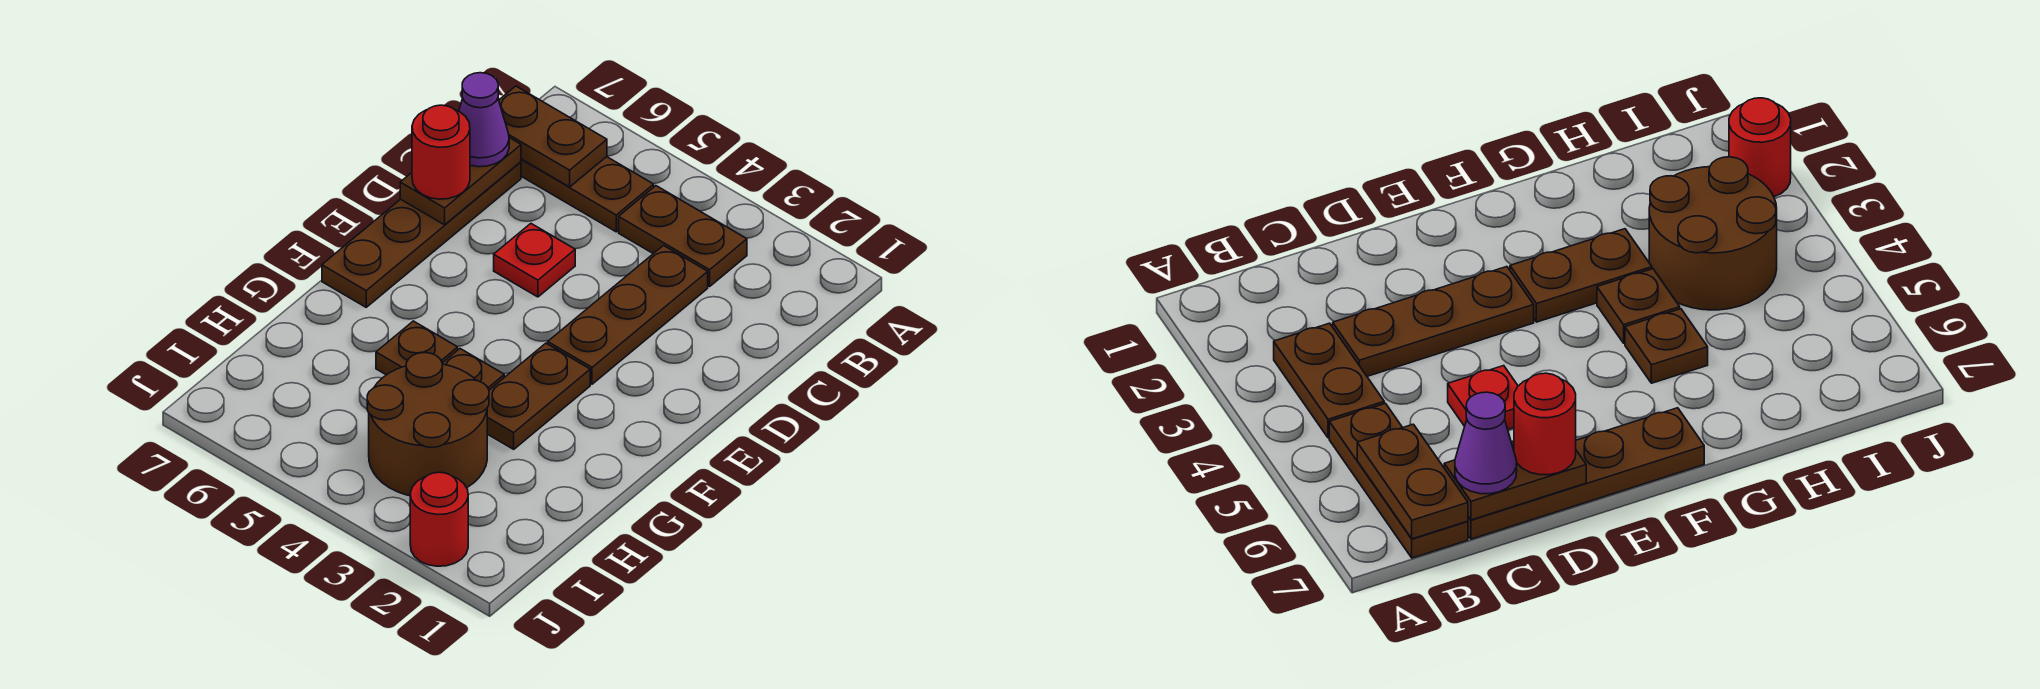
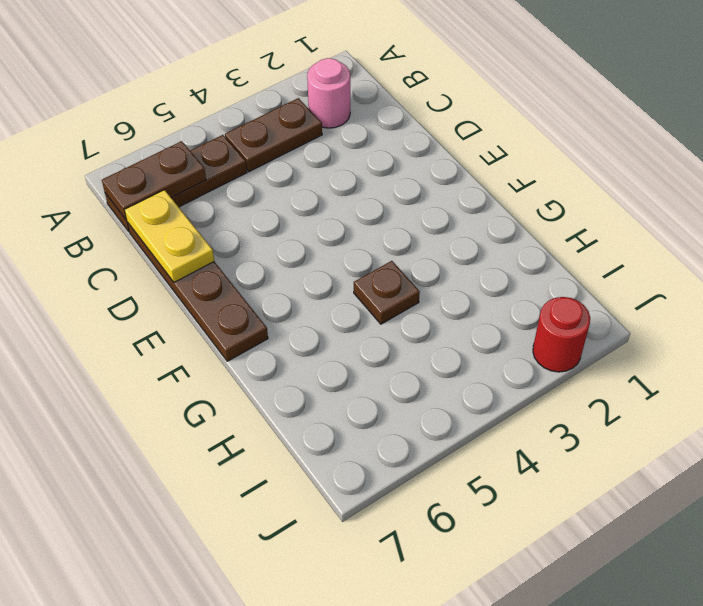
pink 1x1 round brick [307,58,350,128] -> none
yellow 1x2 plate [125,190,214,282] -> brown 1x2 plate [400,138,521,225]
none -> brown 1x3 plate [548,246,708,384]
none -> red 1x1 plate [494,224,575,297]
none -> brown 1x2 plate [487,343,590,449]

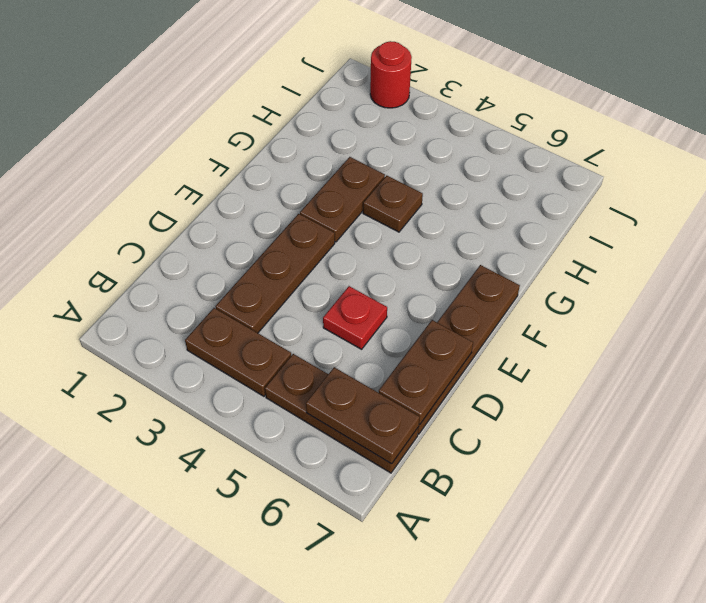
none -> brown 1x1 plate [376,321,458,375]
none -> brown 2x2 round brick [367,353,489,496]
none -> purple 1x1 cone [459,73,509,167]

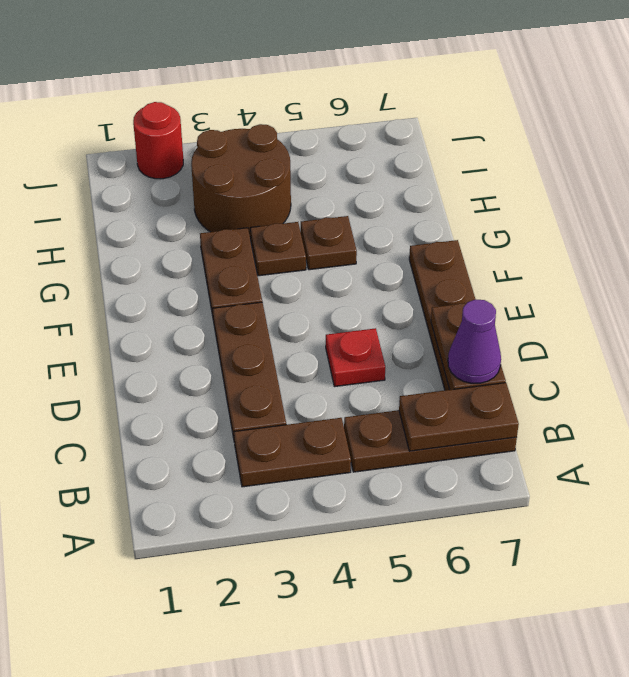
none -> red 1x1 round brick [412,105,470,199]

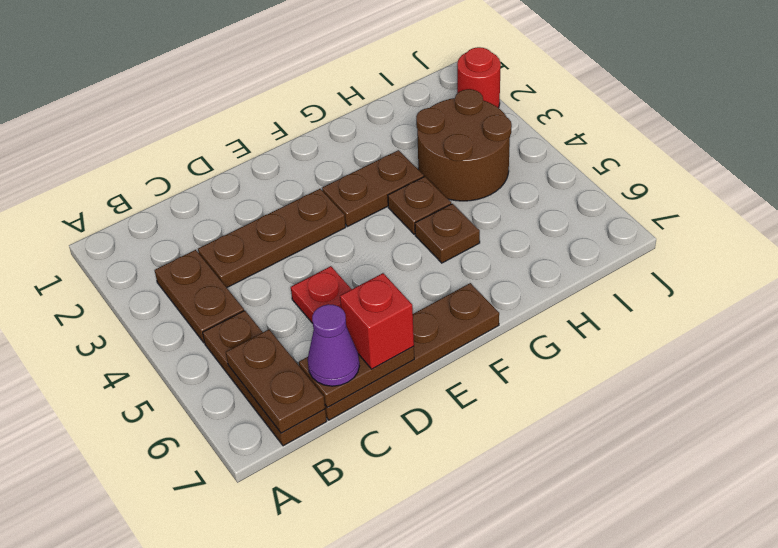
red 1x1 brick [340,273,414,369] -> red 1x1 round brick [412,105,470,199]

